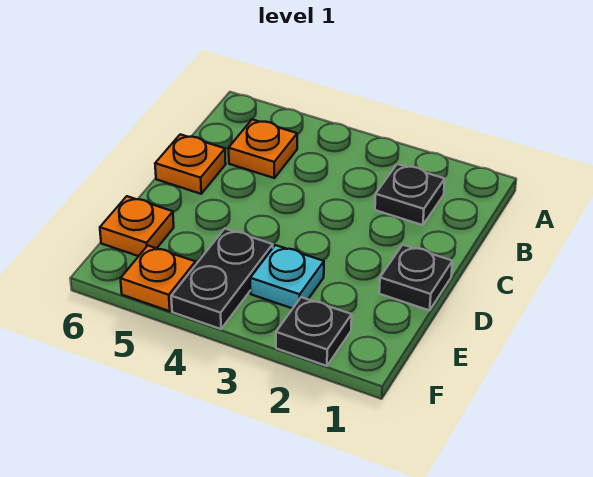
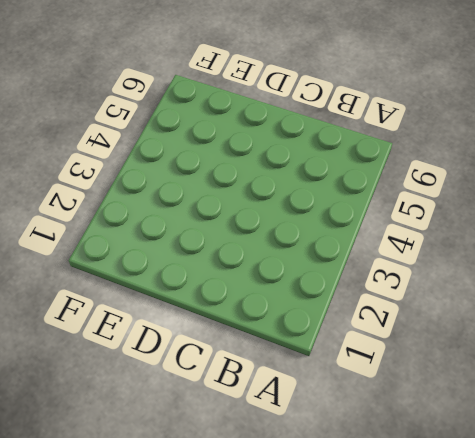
none -> black 1x1 plate [375,164,445,225]
none -> orange 1x1 plate [229,119,297,178]

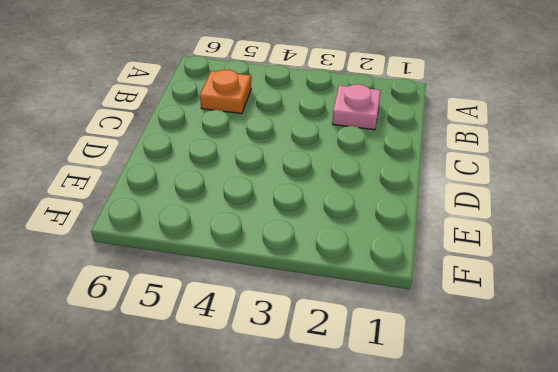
pink 1x1 plate [332,84,381,130] -> black 1x1 plate [375,164,445,225]
none -> orange 1x1 plate [155,134,226,194]
none -> black 1x1 plate [379,245,452,310]

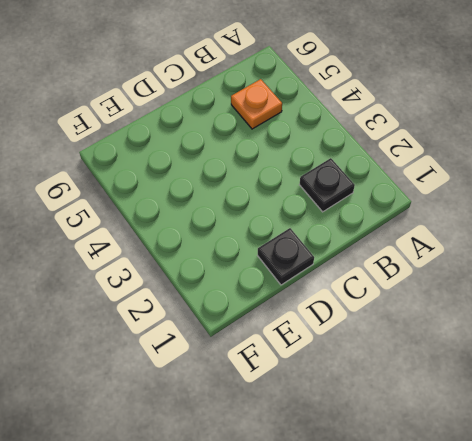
none -> orange 1x1 plate [155,134,226,194]
none -> cyan 1x1 plate [250,245,324,309]

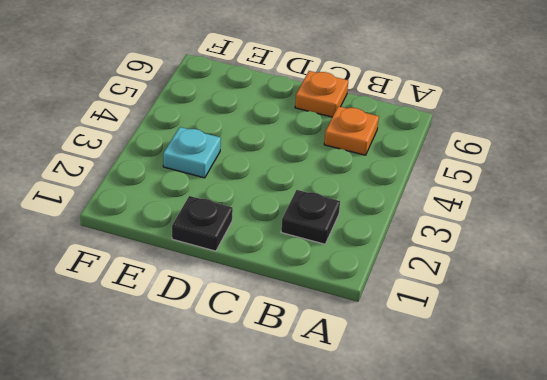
none -> black 1x2 plate [171,229,273,329]
none -> orange 1x1 plate [100,196,174,256]

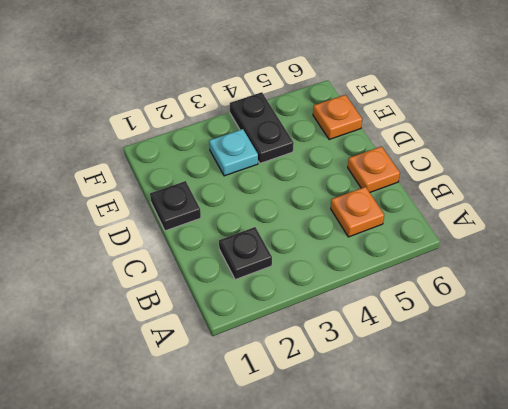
none -> black 1x1 plate [276,297,352,366]
none -> orange 1x1 plate [121,246,196,311]

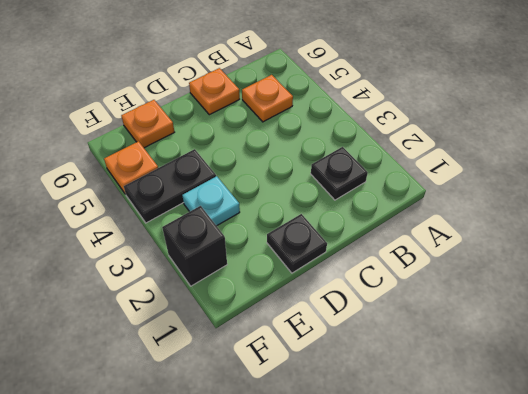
black 1x1 brick [162,206,227,286] -> black 1x1 plate [276,297,352,366]

